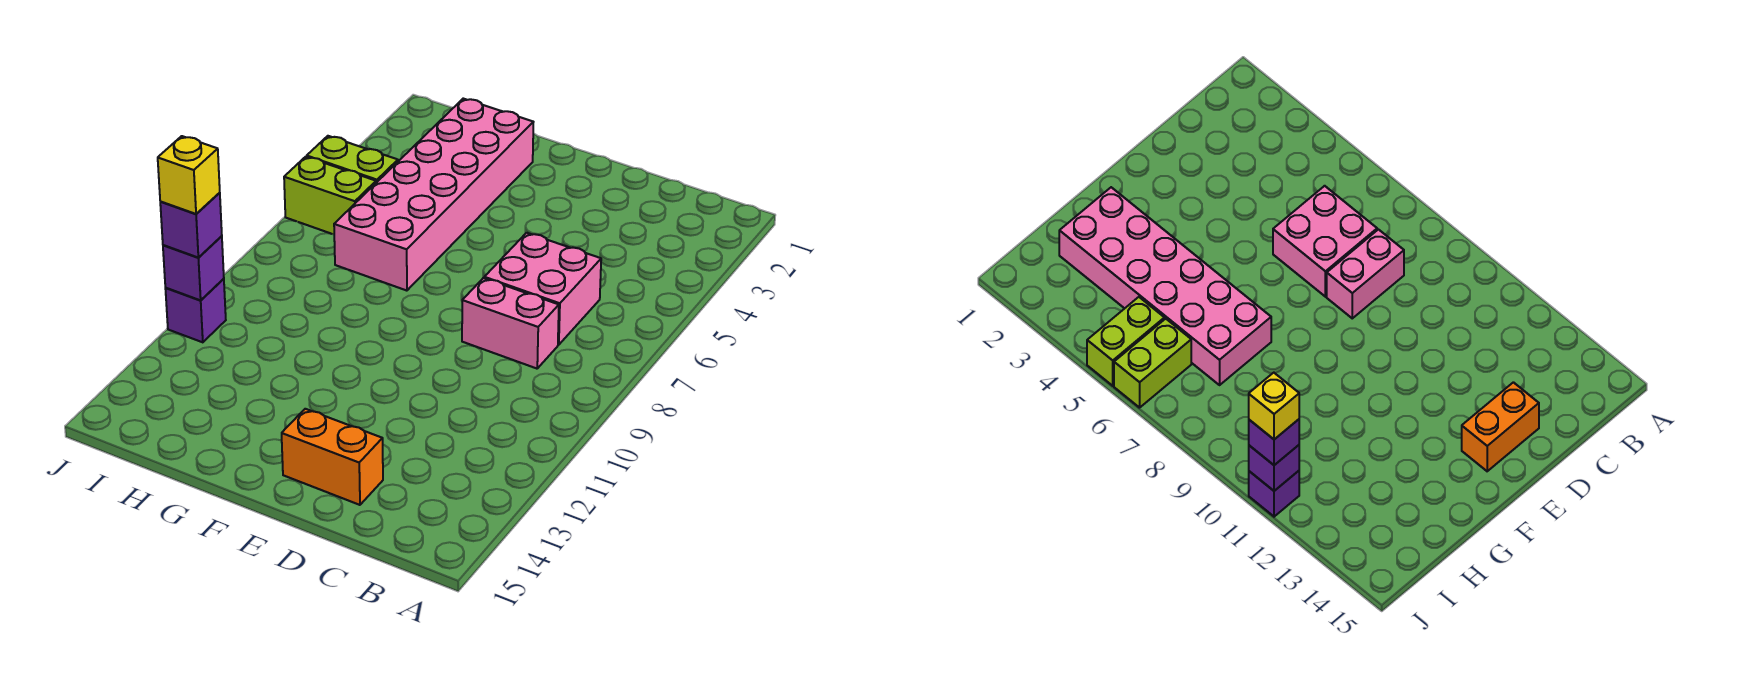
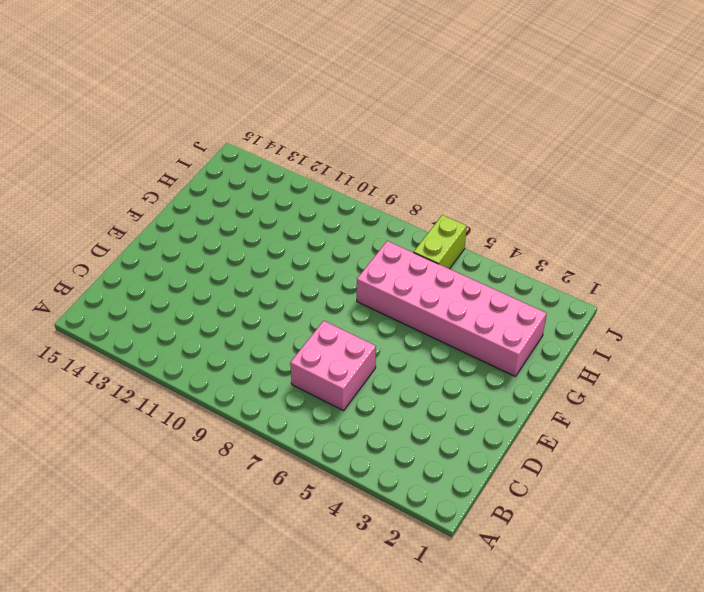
none -> pink 1x2 brick [462,278,559,369]
none -> orange 1x2 brick [282,409,383,505]

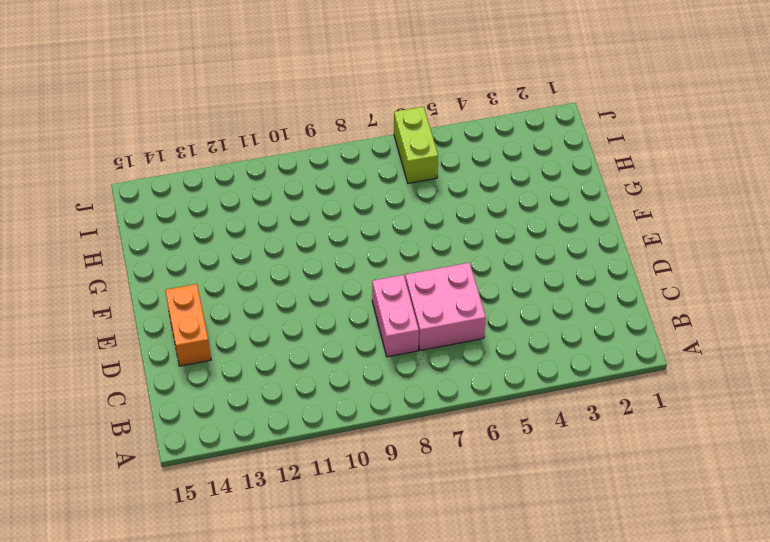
none -> pink 2x6 brick [334,99,533,291]
none -> lime 1x2 brick [307,136,398,183]

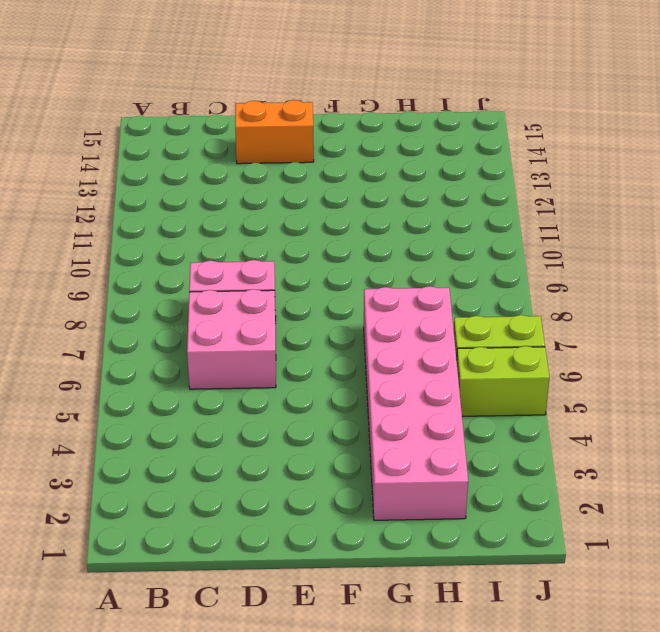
none -> purple 1x1 brick [165,279,226,342]
none -> purple 1x1 brick [163,236,224,300]

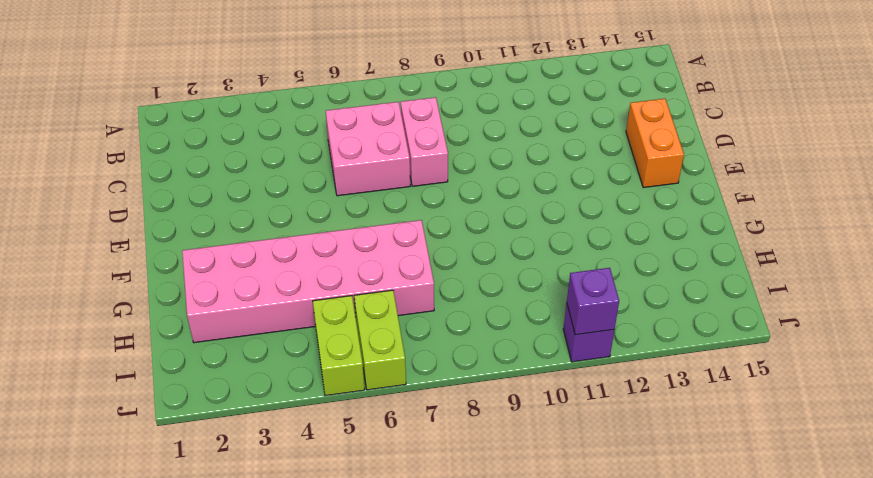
none -> purple 1x1 brick [160,193,222,258]
none -> yellow 1x1 brick [158,136,220,214]

